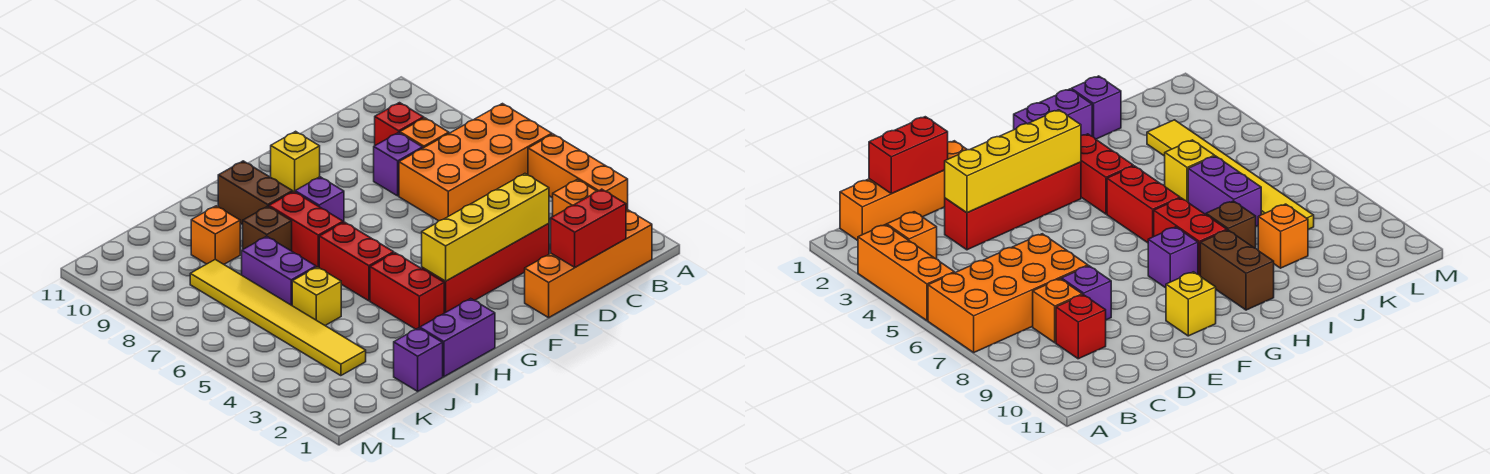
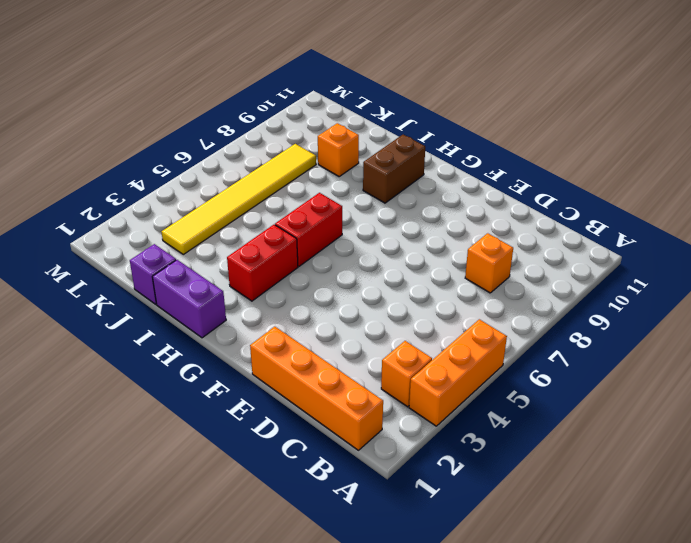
none -> orange 2x4 brick [399,104,552,221]
none -> red 1x1 brick [375,103,424,145]
none -> red 1x4 brick [422,223,549,313]

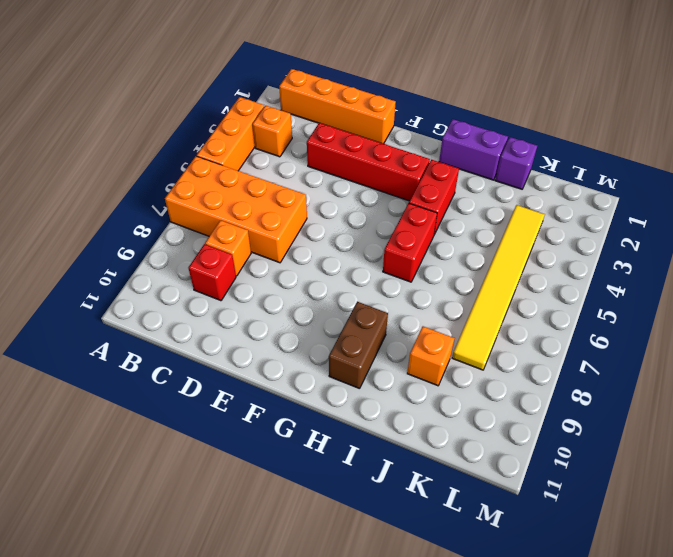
none -> purple 1x1 brick [374,132,423,196]
none -> yellow 1x1 brick [271,131,320,192]
none -> purple 1x1 brick [295,177,344,222]

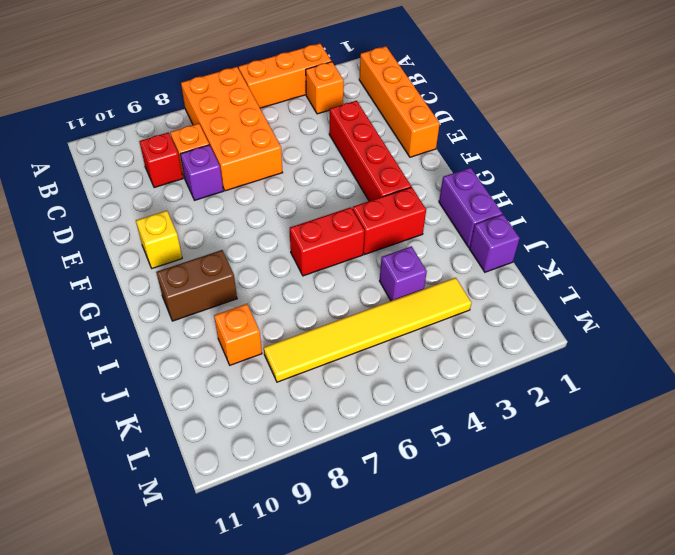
purple 1x1 brick [380,246,427,301] -> purple 1x1 brick moved to [295,177,344,222]
none -> red 1x2 brick [269,192,343,267]
none -> brown 1x1 brick [243,206,292,251]
none -> yellow 1x1 brick [292,267,341,325]

